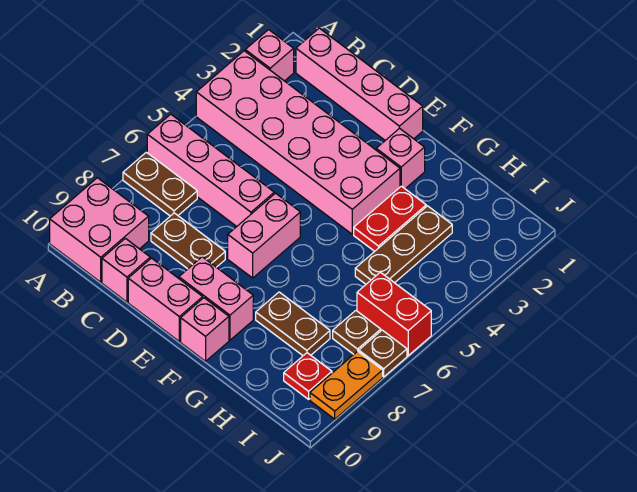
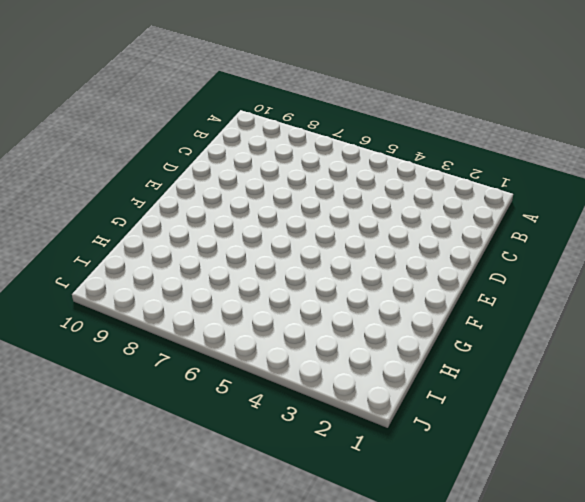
none -> pink 1x1 brick [245,30,294,81]
none -> pink 2x6 brick [196,51,400,234]
none -> pink 1x4 brick [147,114,274,226]

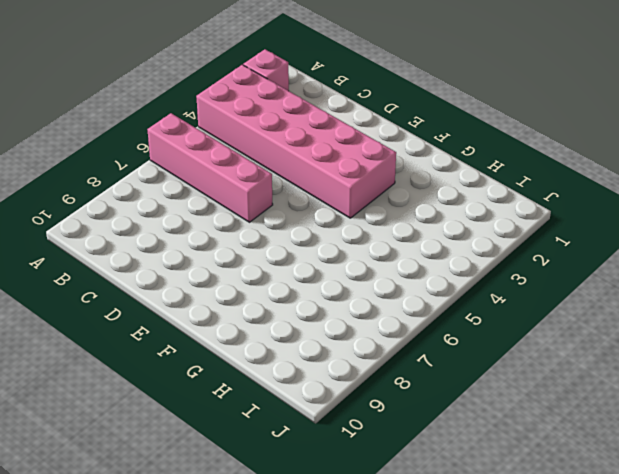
none -> brown 1x2 plate [123,152,197,216]
none -> pink 2x2 brick [50,178,149,282]
none -> pink 1x4 brick [296,28,423,140]

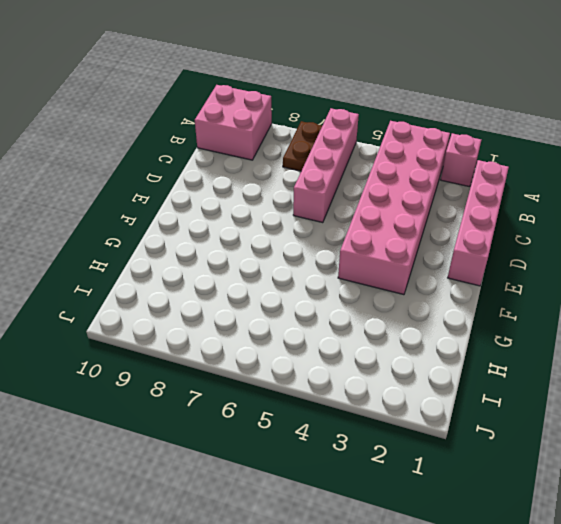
none -> brown 1x2 plate [151,213,225,269]
none -> pink 1x1 brick [102,238,150,302]
none -> pink 1x2 brick [128,258,203,341]

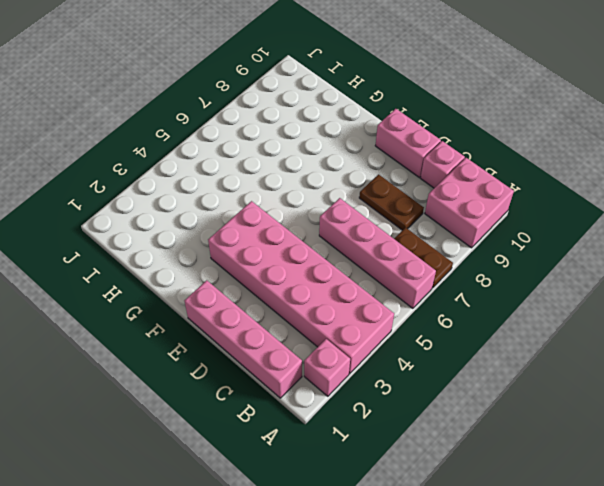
none -> pink 1x2 brick [228,193,300,278]
none -> pink 1x2 brick [179,257,253,340]
none -> pink 1x1 brick [376,128,425,189]

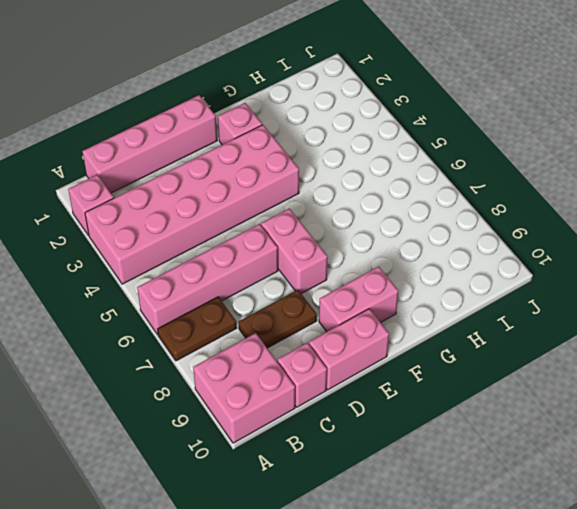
none -> pink 1x1 brick [181,298,229,361]
none -> red 1x2 plate [354,186,426,251]
none -> brown 1x2 plate [256,292,330,356]

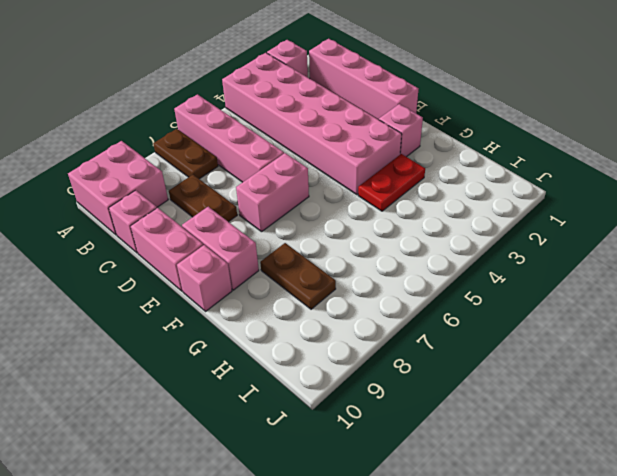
none -> brown 1x3 plate [355,206,452,284]
none -> red 1x2 brick [357,272,431,356]
none -> brown 1x1 plate [333,311,381,354]

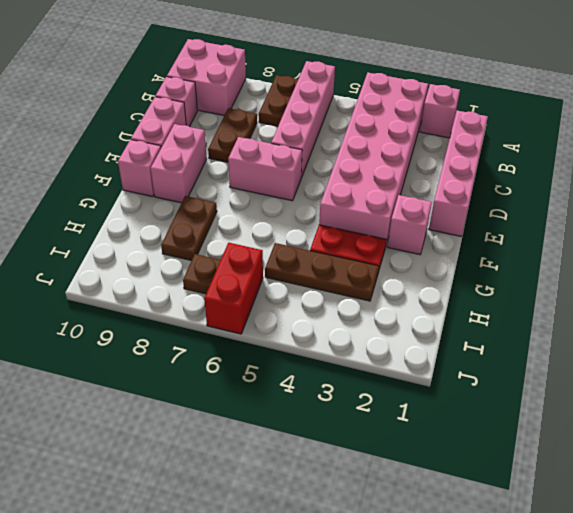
none -> red 1x1 plate [284,353,332,399]
none -> brown 1x1 plate [359,330,407,377]
none -> orange 1x2 plate [310,351,383,419]

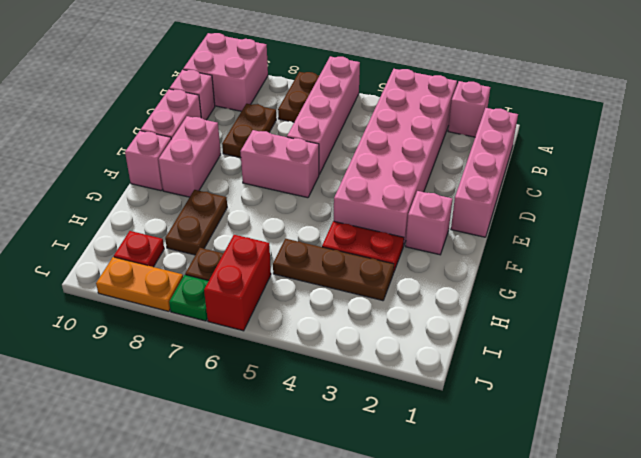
green 1x1 plate [169,275,208,321] -> brown 1x1 plate [359,330,407,377]

